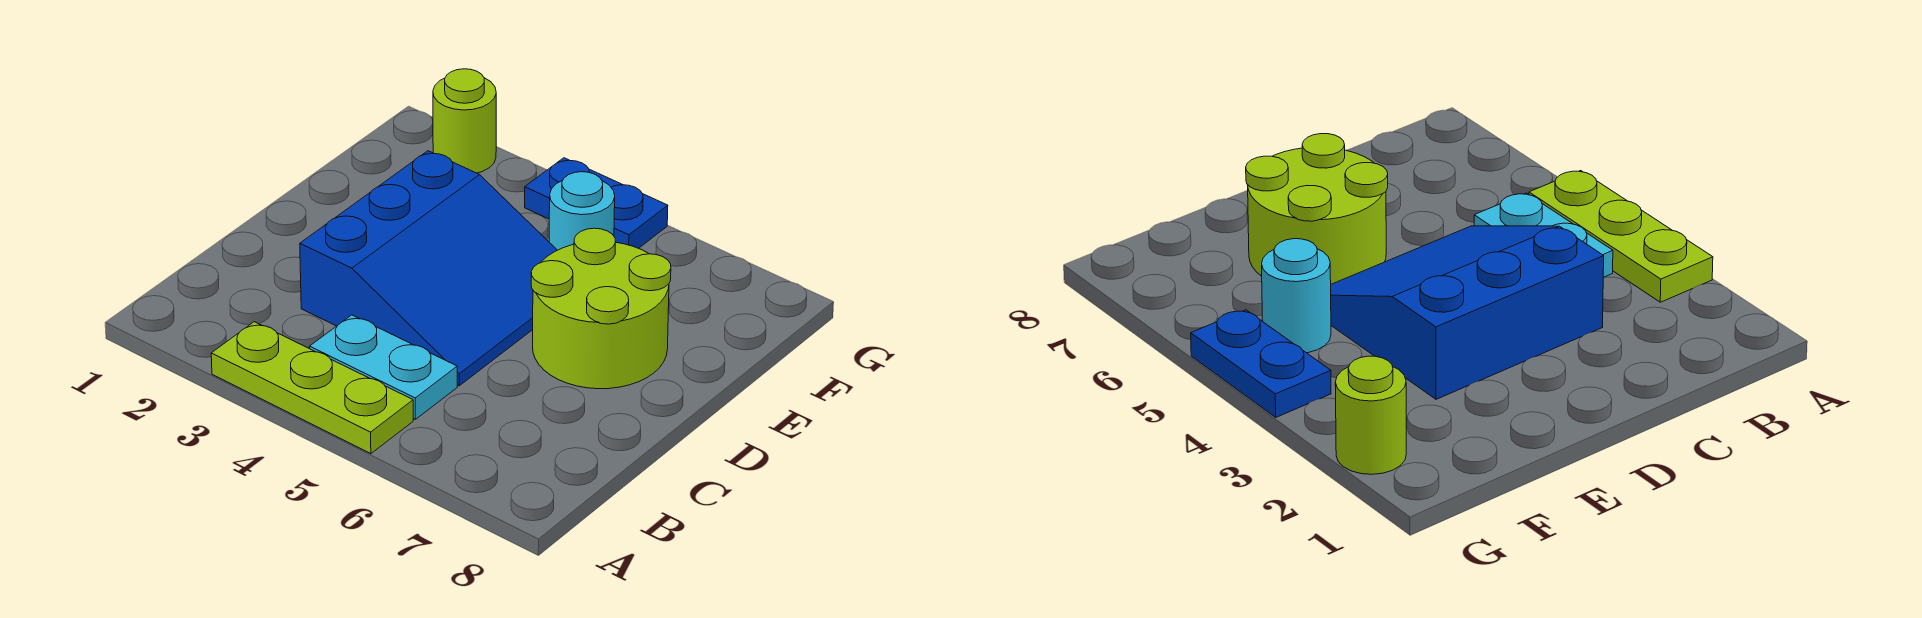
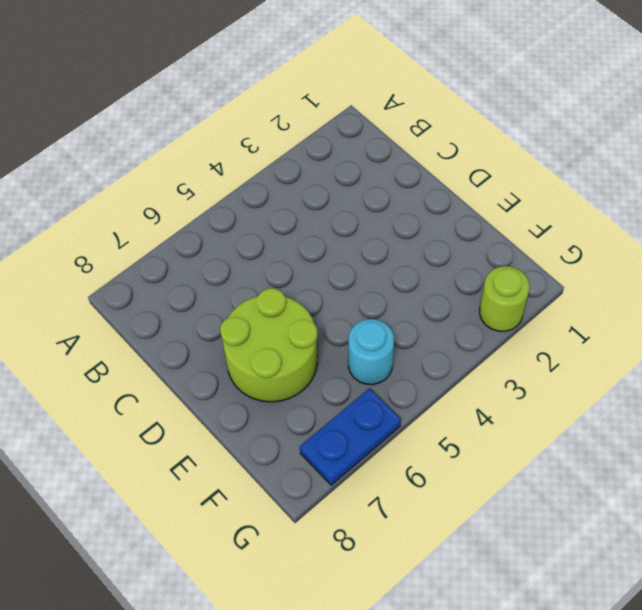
blue 1x2 plate [300,388,401,485] -> blue 1x2 plate moved to [525,158,668,248]
none -> lime 1x3 plate [211,322,413,454]
none -> cyan 1x2 plate [310,315,457,419]

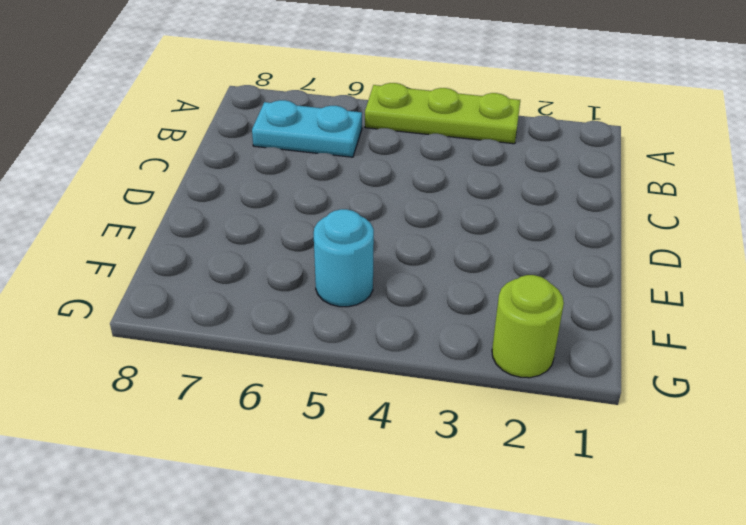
cyan 1x2 plate [252,100,362,157] -> cyan 1x2 plate moved to [310,315,457,419]
none -> blue 3x3 slope [300,151,557,386]
none -> lime 2x2 round brick [531,228,671,389]

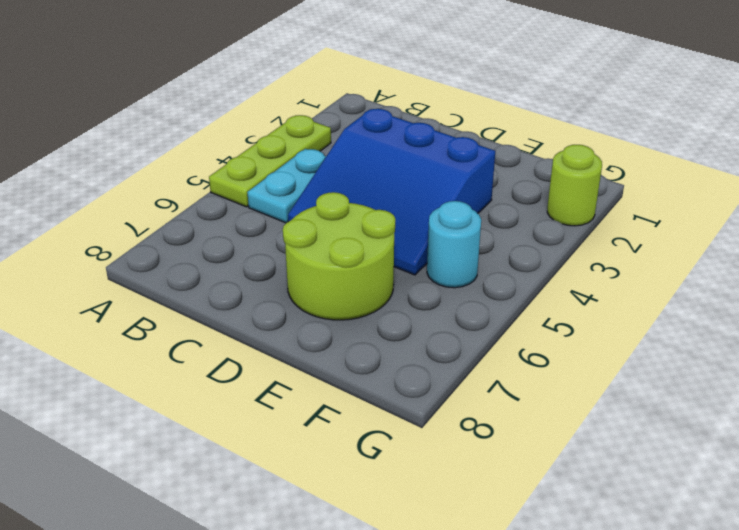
none -> blue 1x2 plate [525,158,668,248]

